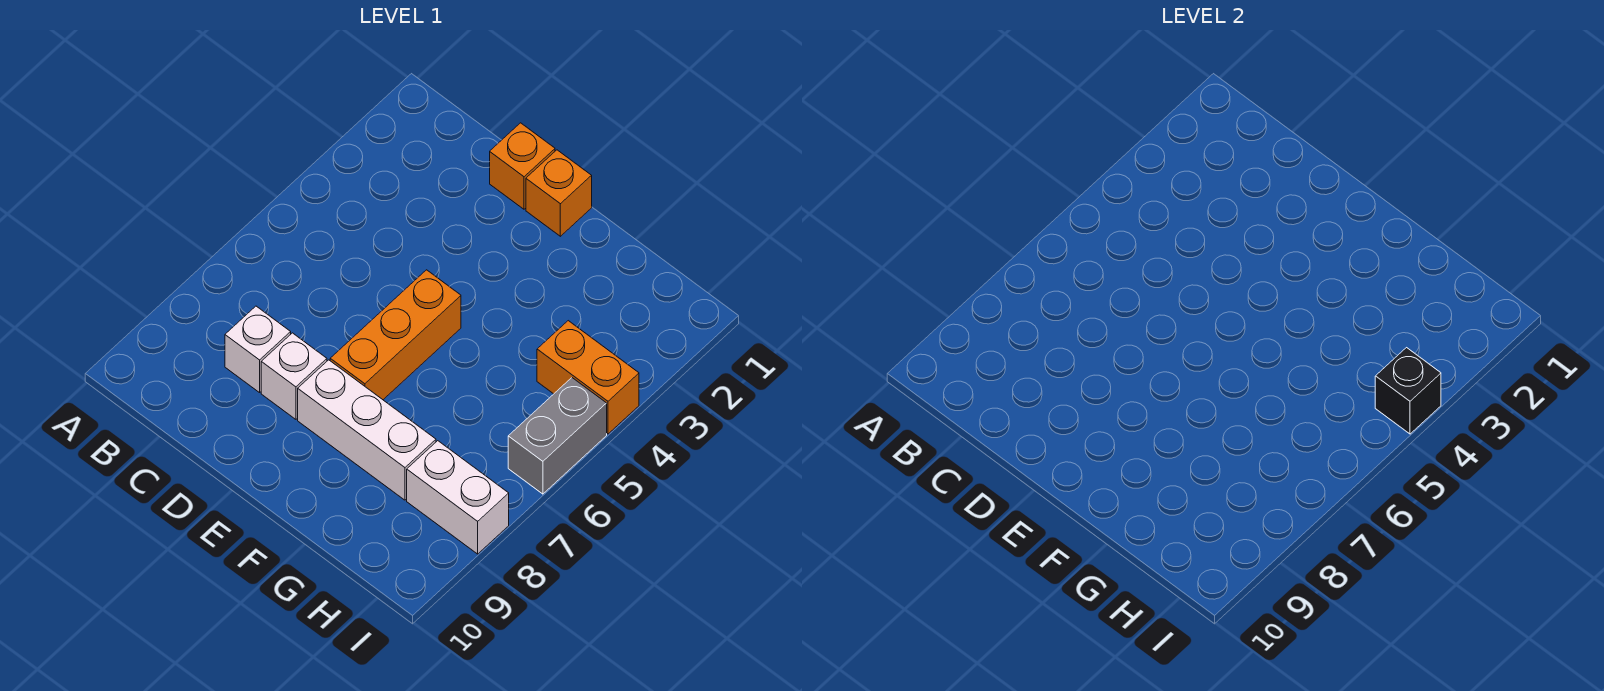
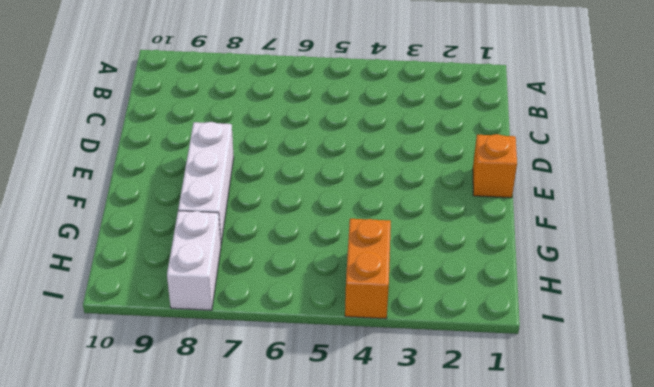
none -> white 1x1 brick [225,306,291,393]
none -> orange 1x1 brick [490,123,555,209]

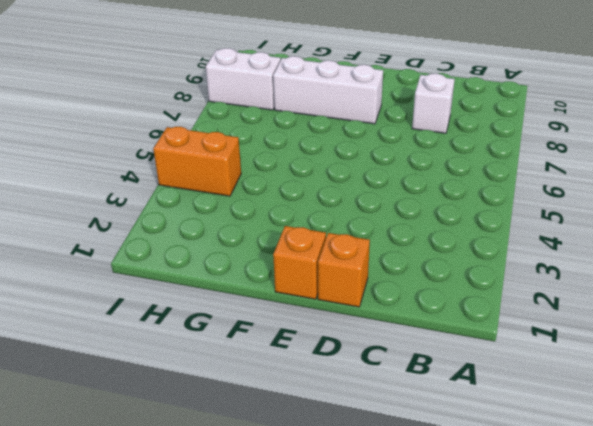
none -> white 1x1 brick [261,333,327,419]
none -> orange 1x3 brick [330,270,461,400]

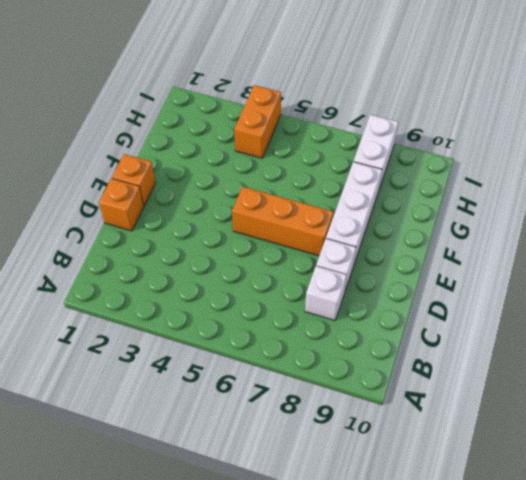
none -> grey 1x2 brick [508,378,607,494]
none -> black 1x1 brick [1375,348,1441,434]

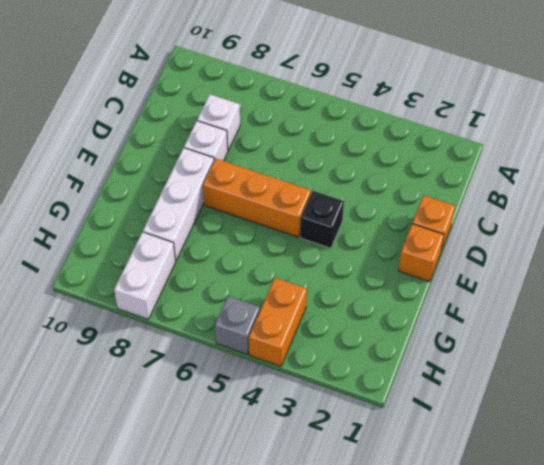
black 1x1 brick [300,191,344,248] -> black 1x1 brick moved to [1375,348,1441,434]
grey 1x1 brick [215,296,260,355] -> grey 1x2 brick [508,378,607,494]

